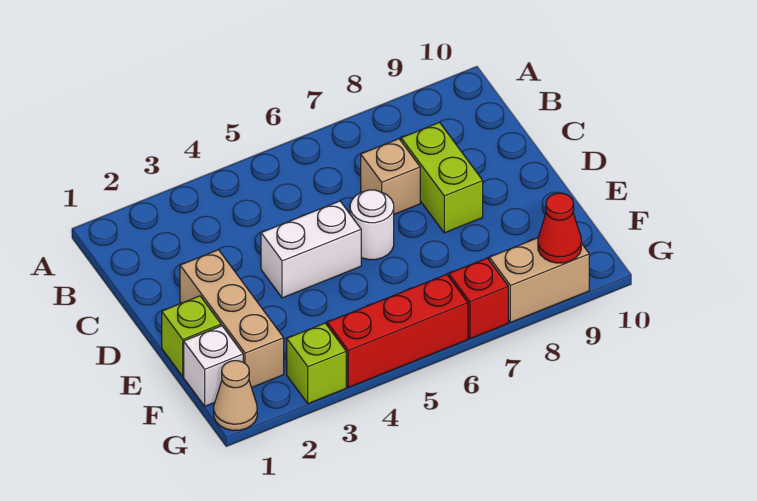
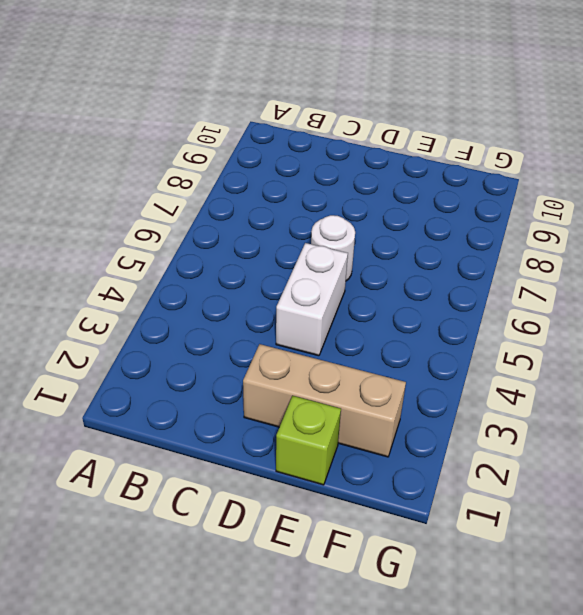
none -> tan 1x1 brick [361,139,420,214]
none -> lime 1x2 brick [401,122,483,233]
none -> white 1x1 brick [184,326,243,406]

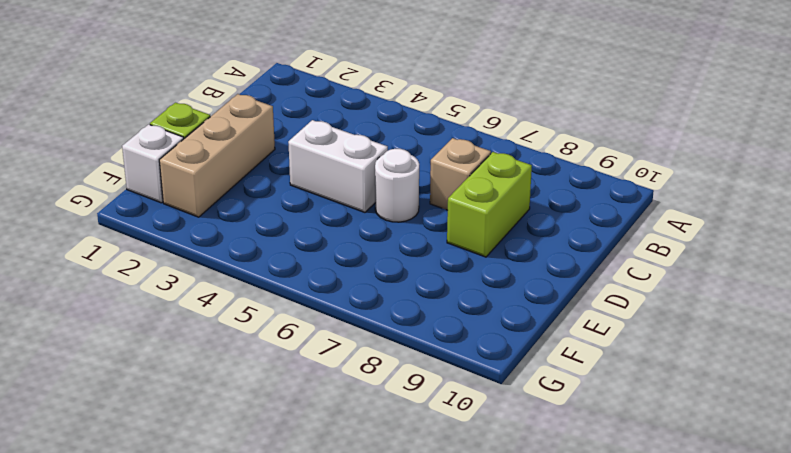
none -> tan 1x1 cone [214,361,257,430]
none -> lime 1x1 brick [287,323,346,404]
none -> red 1x3 brick [327,274,468,387]

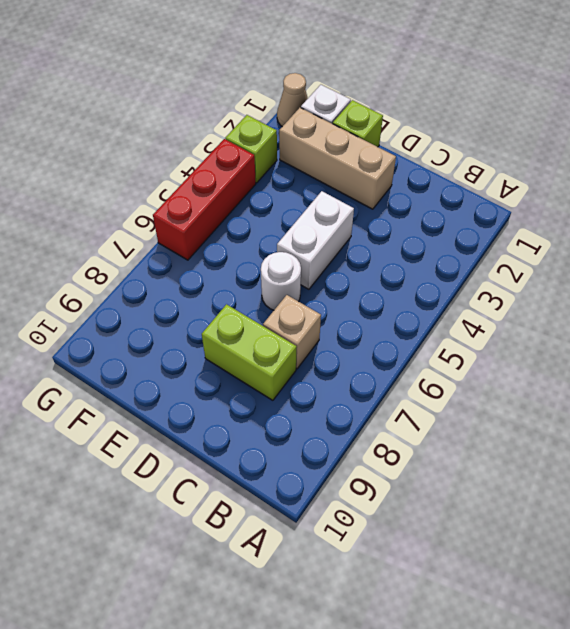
none -> red 1x1 brick [449,258,508,339]
none -> tan 1x2 brick [489,238,589,322]
none -> red 1x1 cone [538,193,581,263]

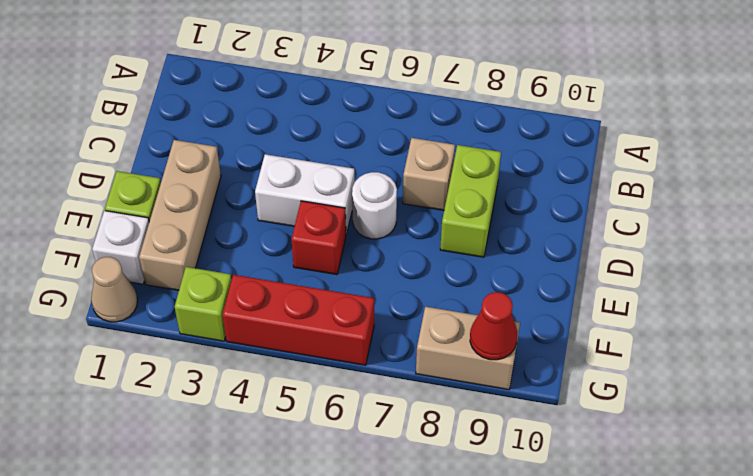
red 1x1 brick [291,201,346,275] -> red 1x1 brick moved to [449,258,508,339]

